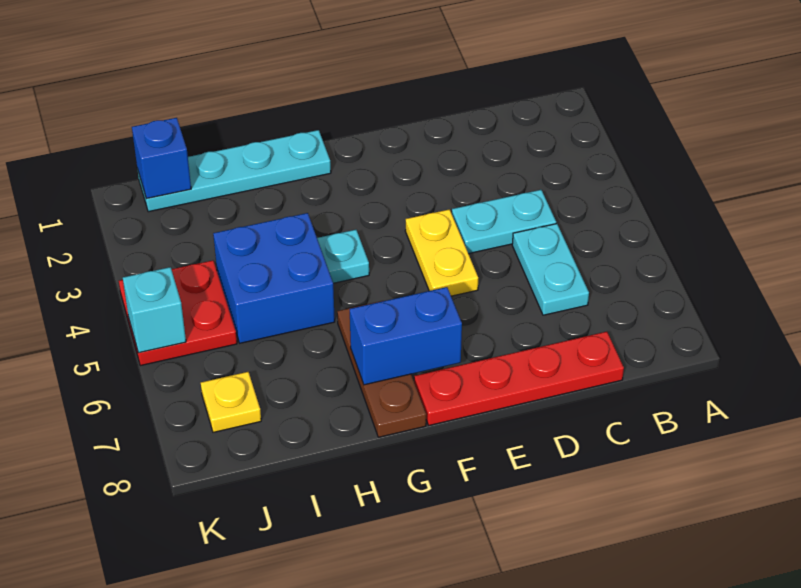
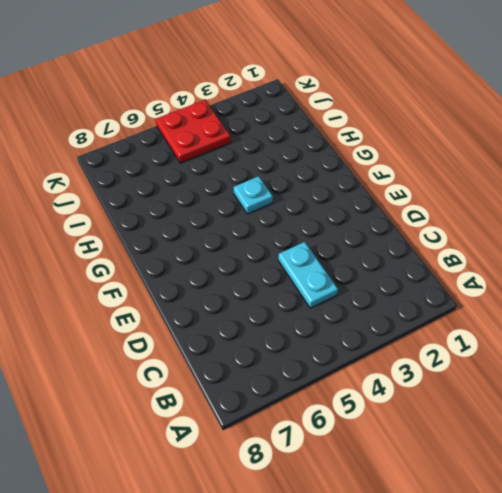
none -> cyan 1x2 plate [512,224,589,315]
none -> red 1x4 plate [414,332,624,425]
none -> yellow 1x2 plate [405,209,478,296]

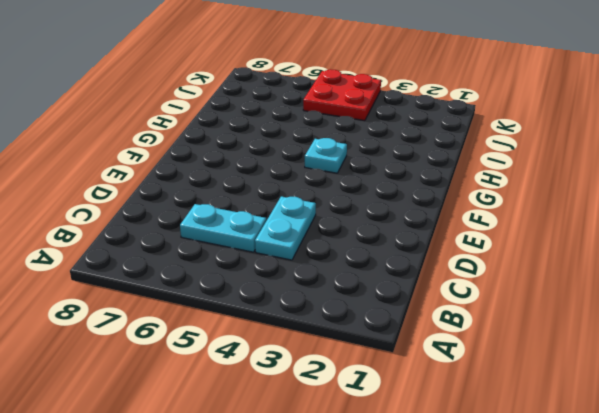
none -> red 1x4 plate [414,332,624,425]
none -> yellow 1x2 plate [405,209,478,296]
none -> cyan 1x4 plate [137,130,331,212]

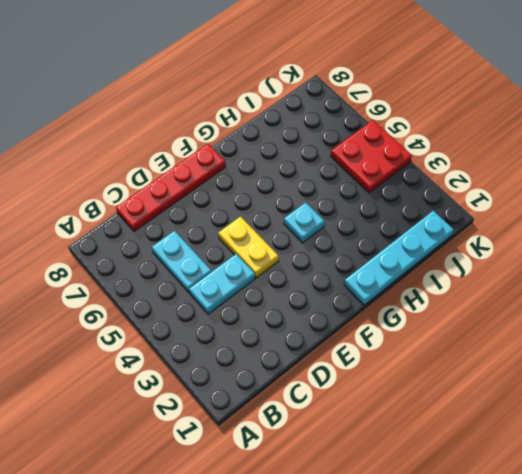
none -> brown 1x3 plate [337,301,426,437]
none -> blue 2x2 brick [213,213,335,343]
none -> yellow 1x1 plate [201,372,261,432]

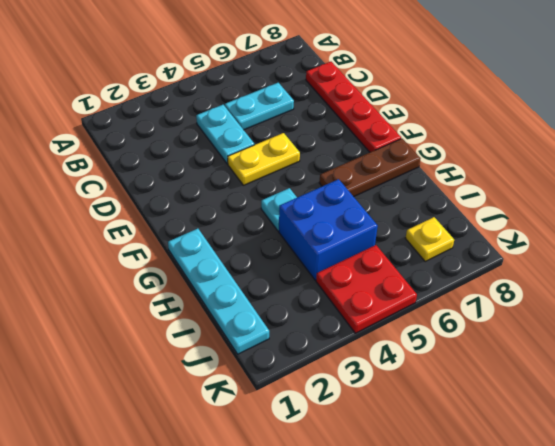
none -> blue 1x2 brick [350,287,462,385]
none -> blue 1x1 brick [132,118,191,199]
none -> cyan 1x1 brick [123,267,186,353]

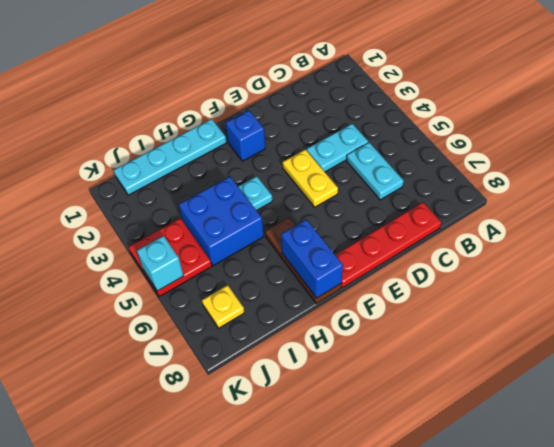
blue 1x1 brick [226,111,265,161] -> blue 1x1 brick moved to [132,118,191,199]
blue 1x2 brick [281,220,343,298] -> blue 1x2 brick turned to [350,287,462,385]

